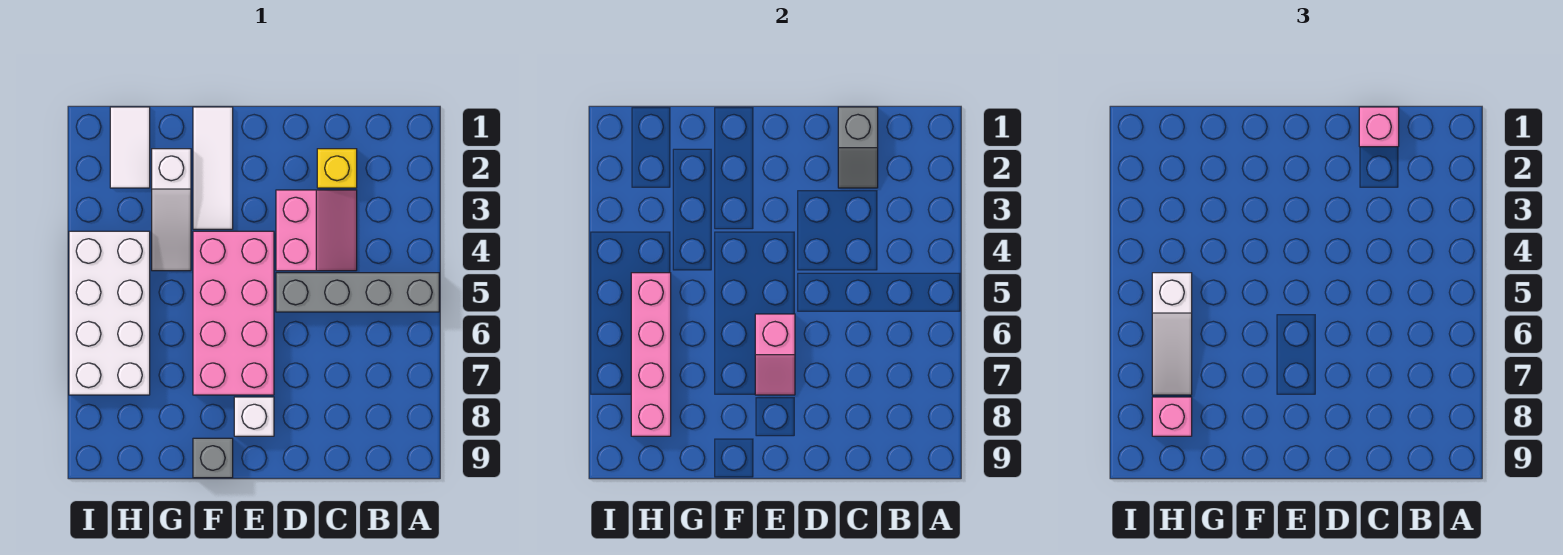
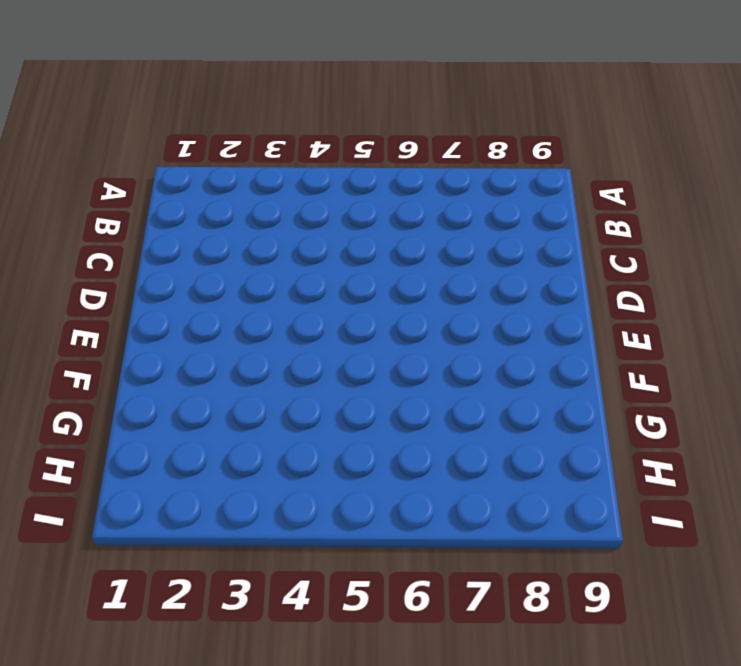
none -> grey 1x4 brick [276,273,439,312]
none -> yellow 1x1 brick [317,149,357,188]
none -> pink 2x2 slope [276,190,357,271]

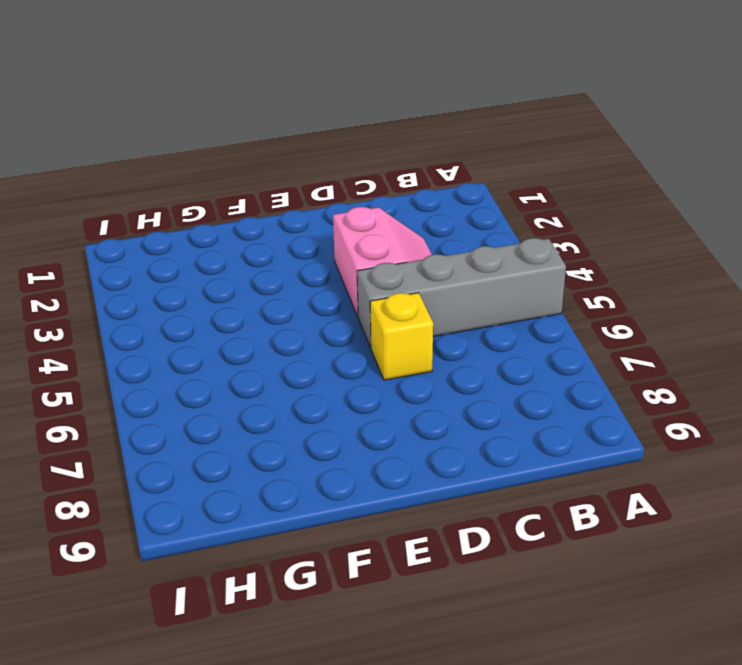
yellow 1x1 brick [370,293,433,380] -> yellow 1x1 brick moved to [317,149,357,188]
none -> pink 2x4 brick [193,231,274,395]
none -> white 1x1 brick [234,397,274,436]
none -> white 1x3 tile [193,107,233,229]

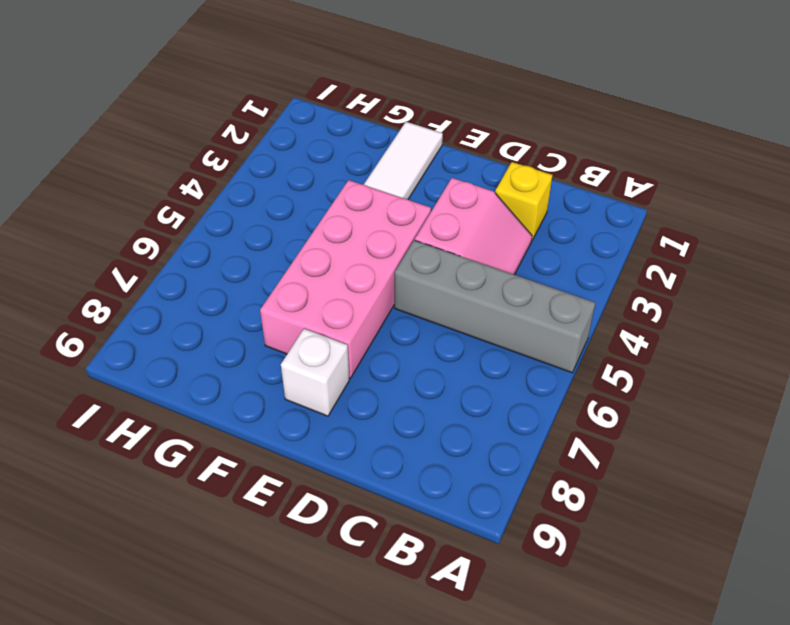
none -> grey 1x1 brick [193,438,233,478]
none -> white 1x3 slope [152,149,191,271]
none -> white 1x2 tile [110,107,150,188]

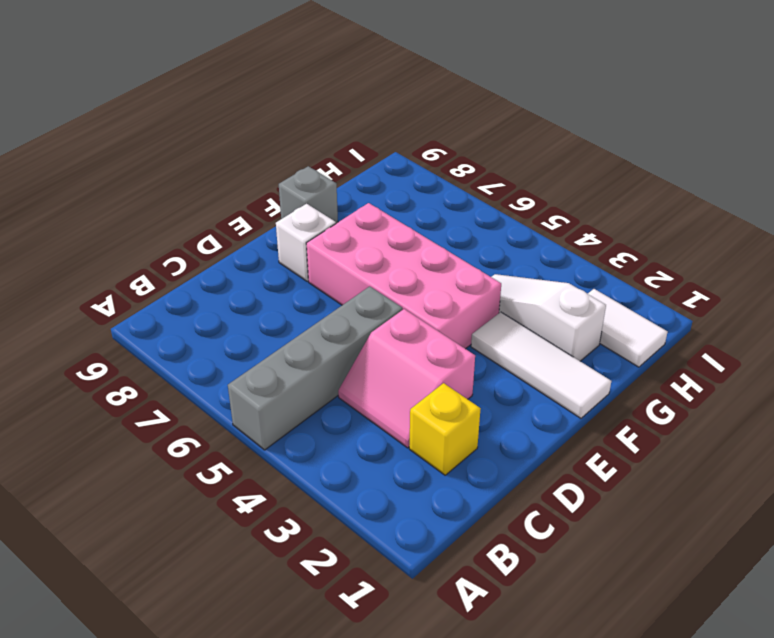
none -> white 2x4 brick [69,231,150,395]
none -> grey 1x2 slope [838,107,878,188]
none -> pink 1x2 slope [755,314,795,395]

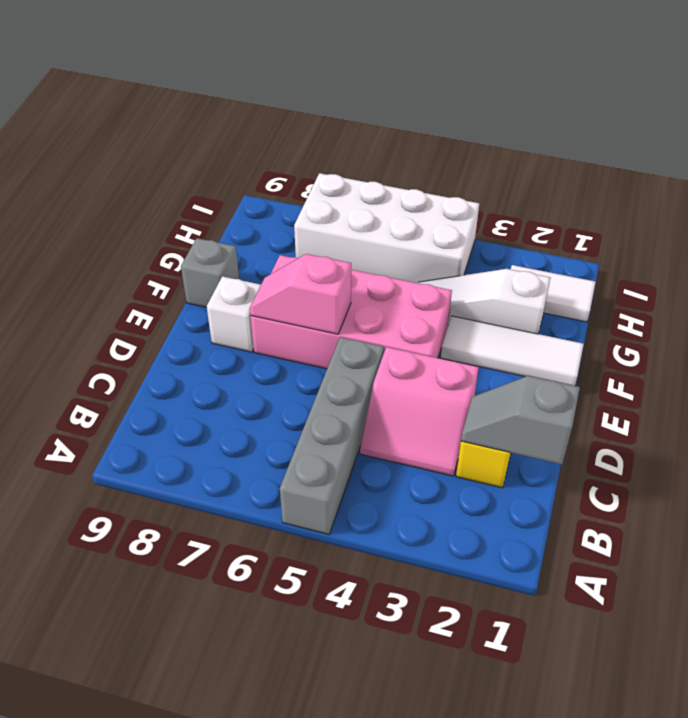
none -> pink 1x4 brick [631,273,671,436]
none -> pink 1x1 brick [1359,107,1399,147]
none -> white 1x3 slope [1152,273,1192,395]

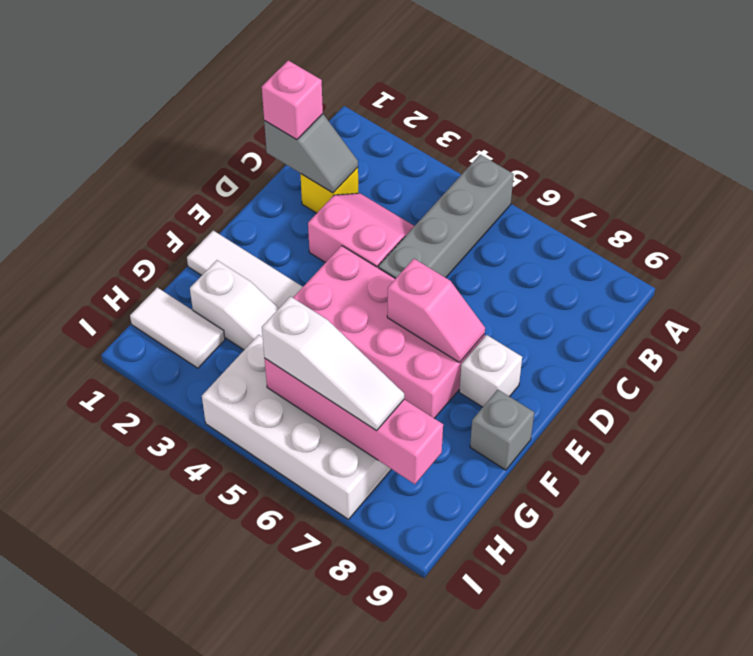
none -> pink 1x1 brick [1152,397,1192,436]

